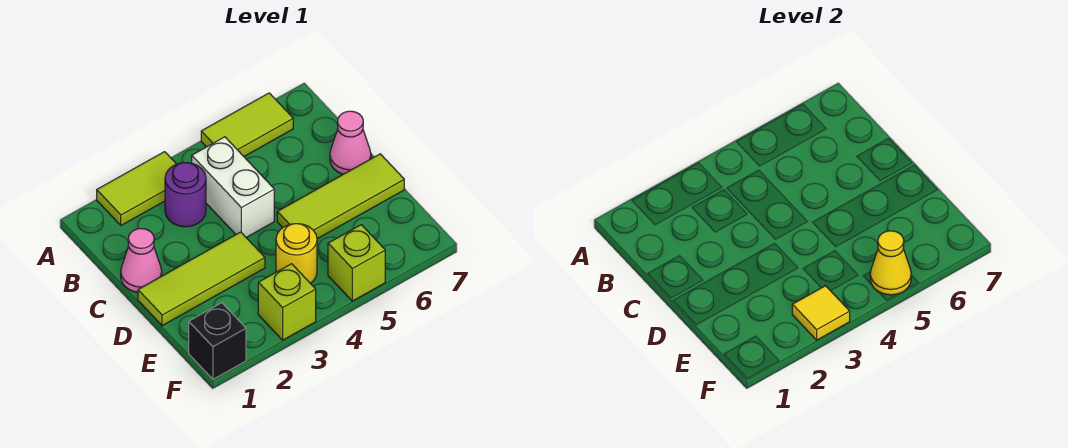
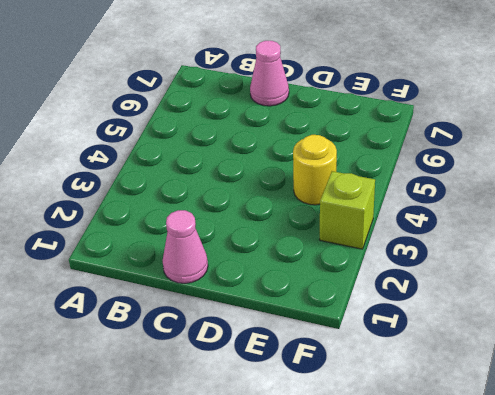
none -> lime 1x2 tile [97,152,176,225]
none -> lime 1x2 tile [201,93,293,156]
none -> purple 1x1 round brick [165,163,206,227]

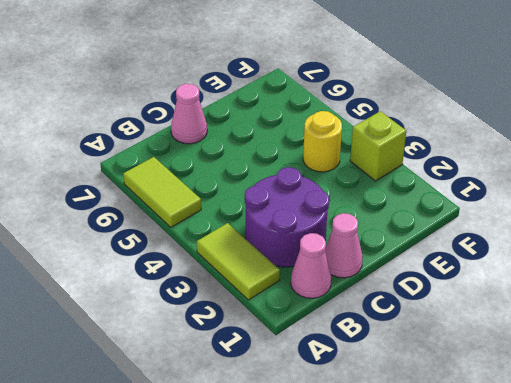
pink 1x1 cone [291,233,331,298] -> none
purple 2x2 round brick [245,167,329,267] -> purple 1x1 round brick [165,163,206,227]
none -> white 1x2 brick [192,137,274,237]
none -> lime 1x3 tile [138,232,265,326]
none -> lime 1x3 tile [277,154,404,239]

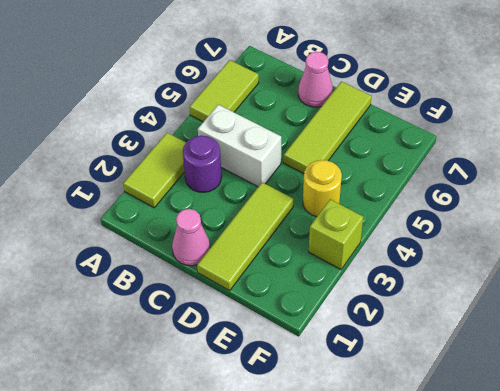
none -> black 1x1 brick [189,303,246,379]
none -> lime 1x1 brick [328,225,385,301]
none -> yellow 1x1 tile [792,286,850,340]

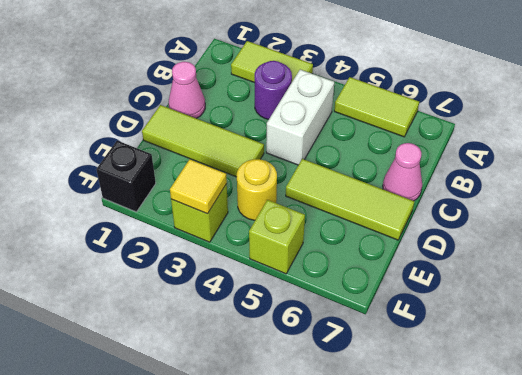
none -> yellow 1x1 cone [870,231,911,295]

